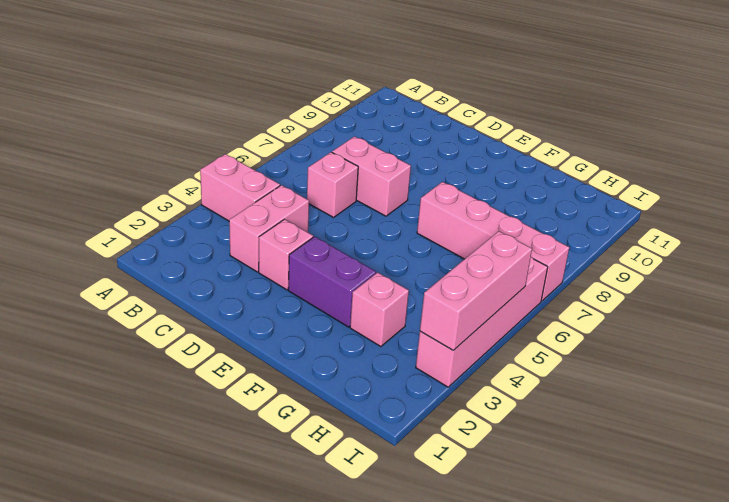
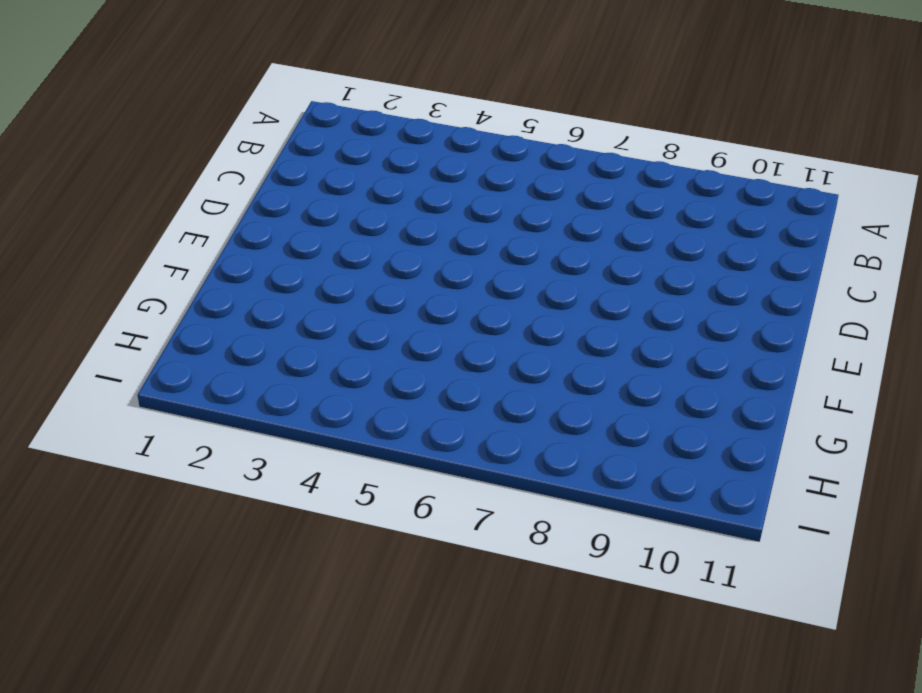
none -> pink 1x2 brick [200,154,280,221]
none -> pink 1x2 brick [229,185,309,272]

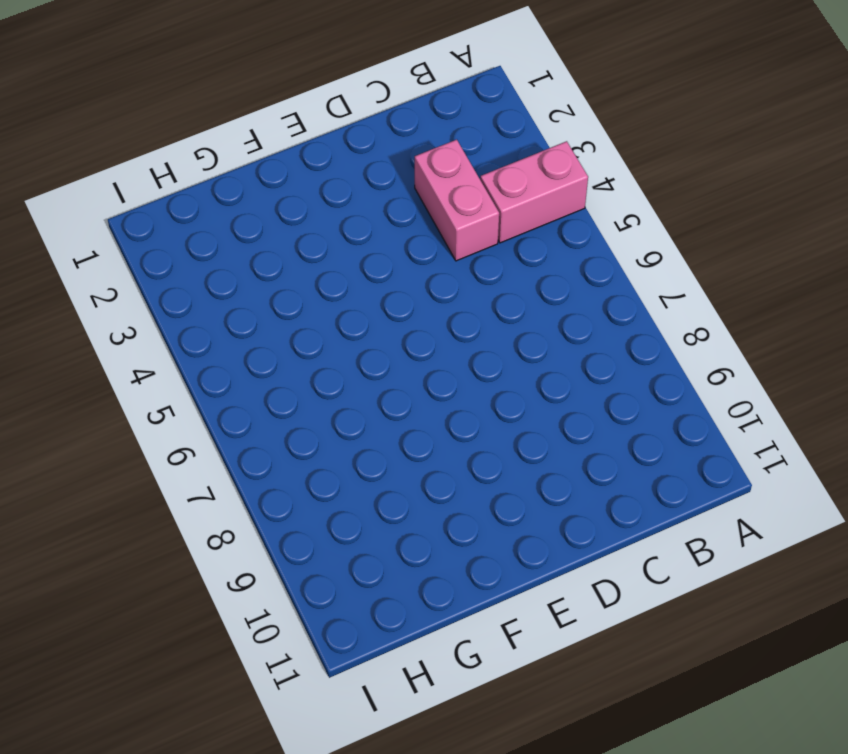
none -> pink 1x1 brick [307,152,358,217]
none -> pink 1x2 brick [332,137,411,216]

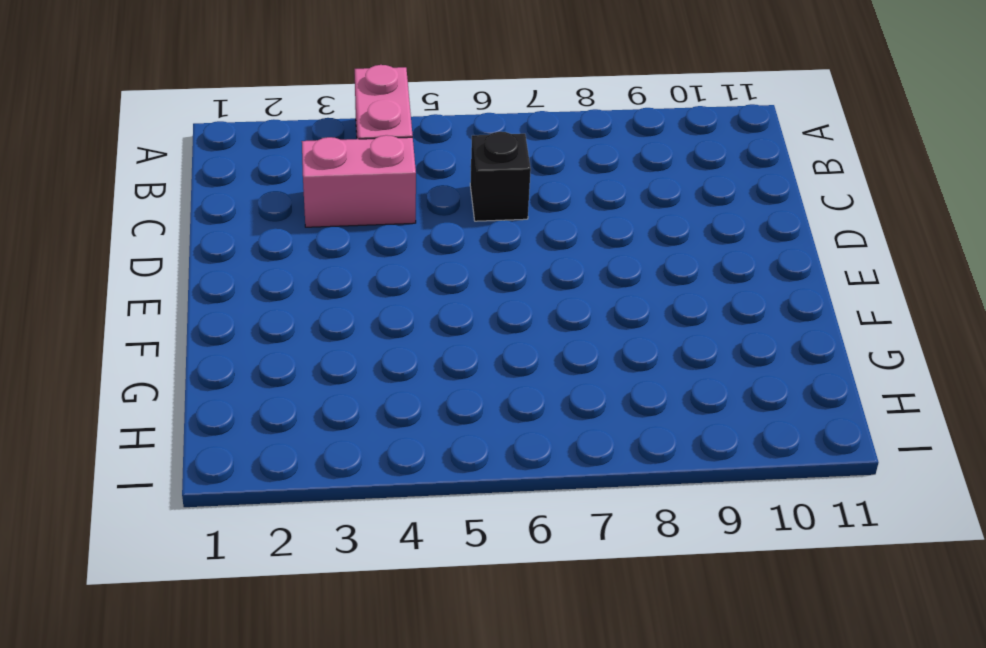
black 1x1 brick [470,132,531,221] -> pink 1x1 brick [307,152,358,217]
none -> pink 1x2 brick [332,137,411,216]
none -> pink 1x1 brick [259,219,313,290]

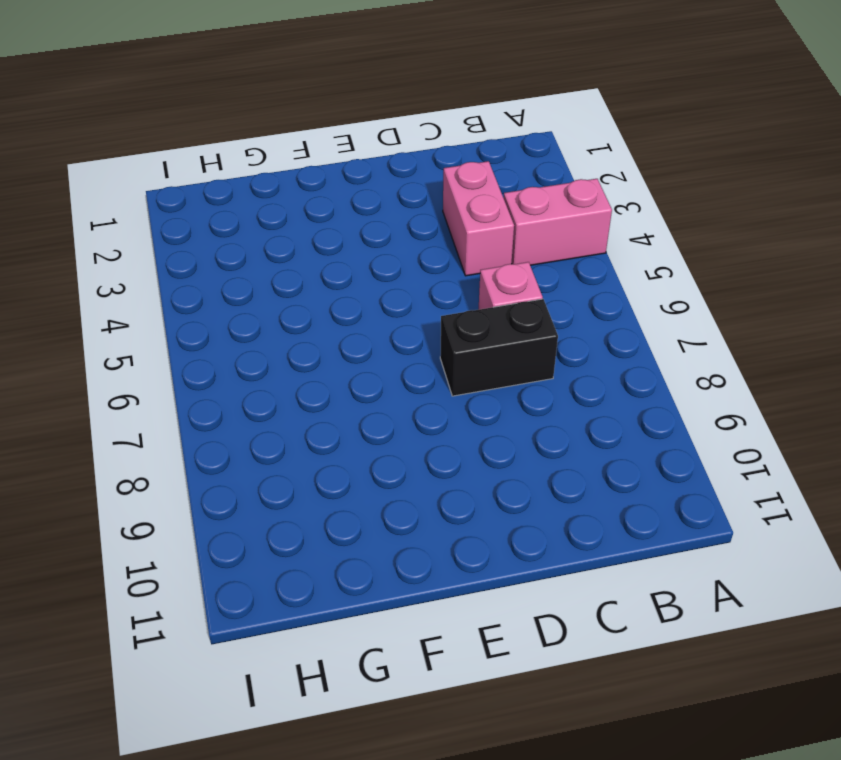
black 1x2 brick [440,299,558,396] -> pink 1x2 brick [332,137,411,216]
none -> pink 1x1 brick [259,219,313,290]
none -> purple 1x2 brick [288,237,376,327]

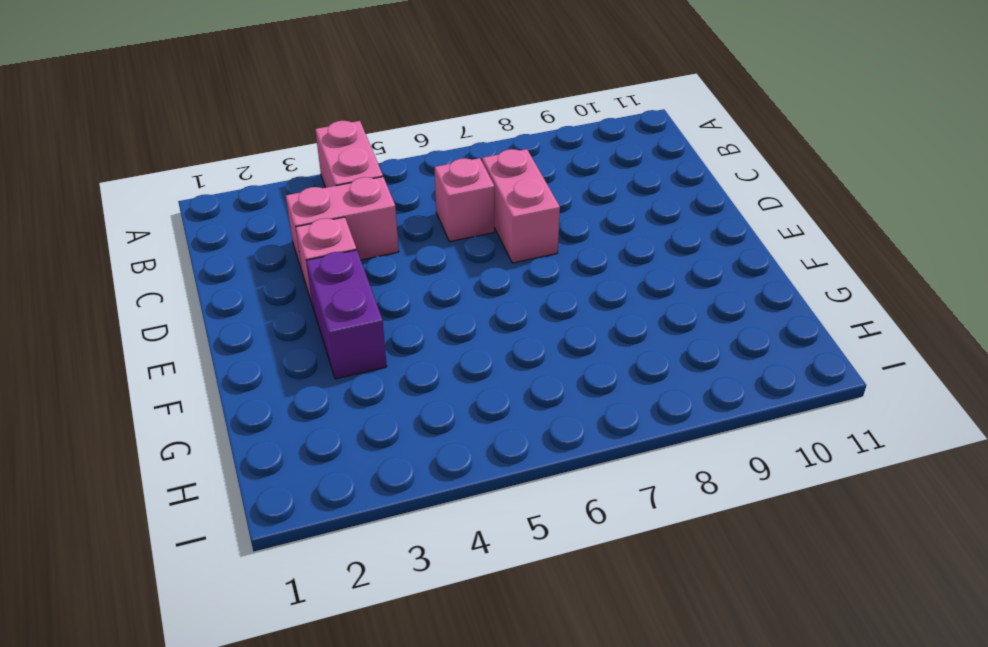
none -> pink 1x4 brick [417,182,569,301]
none -> pink 1x1 brick [350,272,409,347]

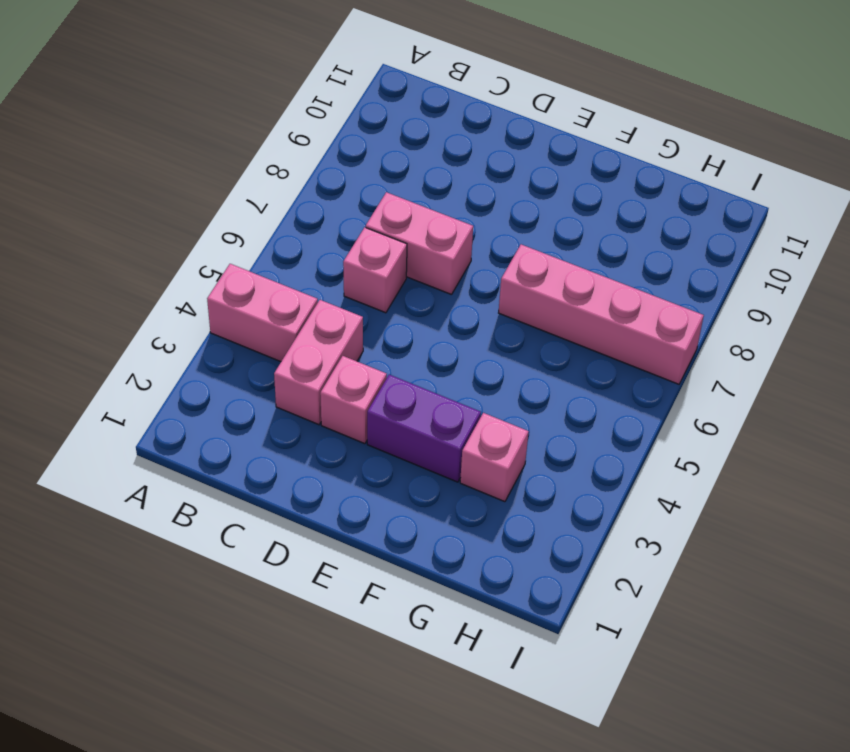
none -> pink 1x4 brick [416,257,548,387]
none -> pink 1x3 brick [420,231,532,350]

